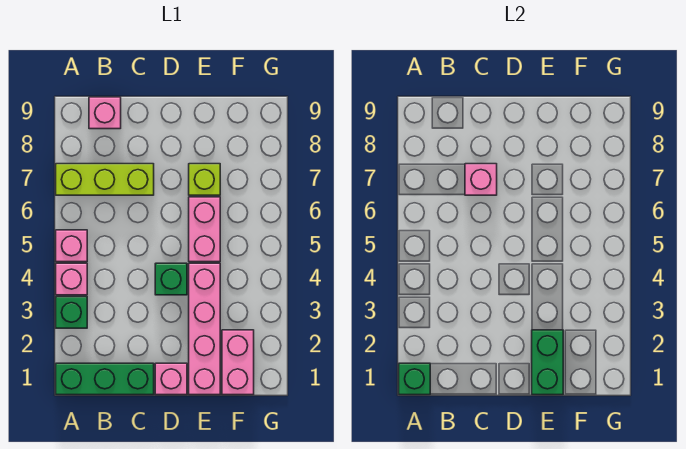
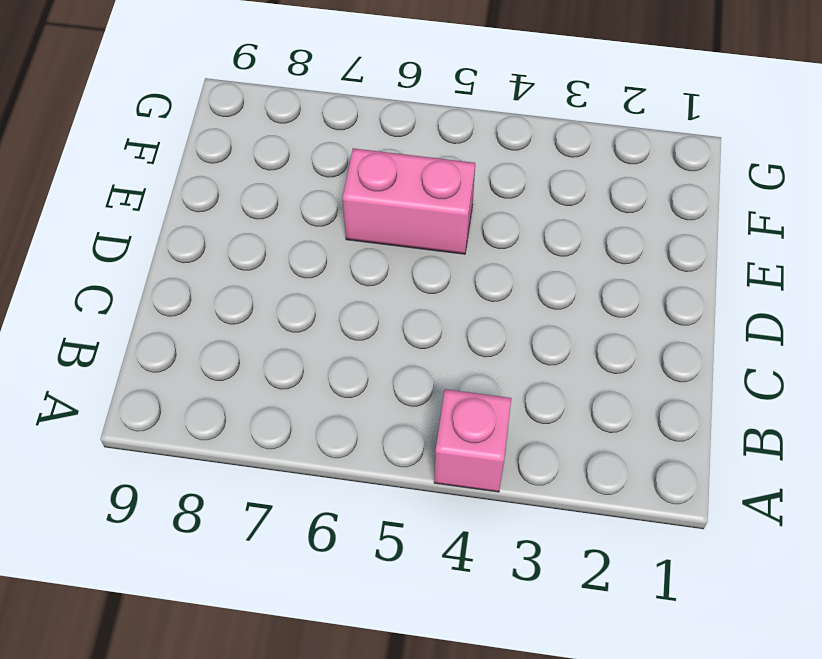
none -> green 1x3 brick [56,363,154,395]
none -> green 1x1 brick [56,297,87,328]
none -> pink 1x1 brick [56,230,87,262]

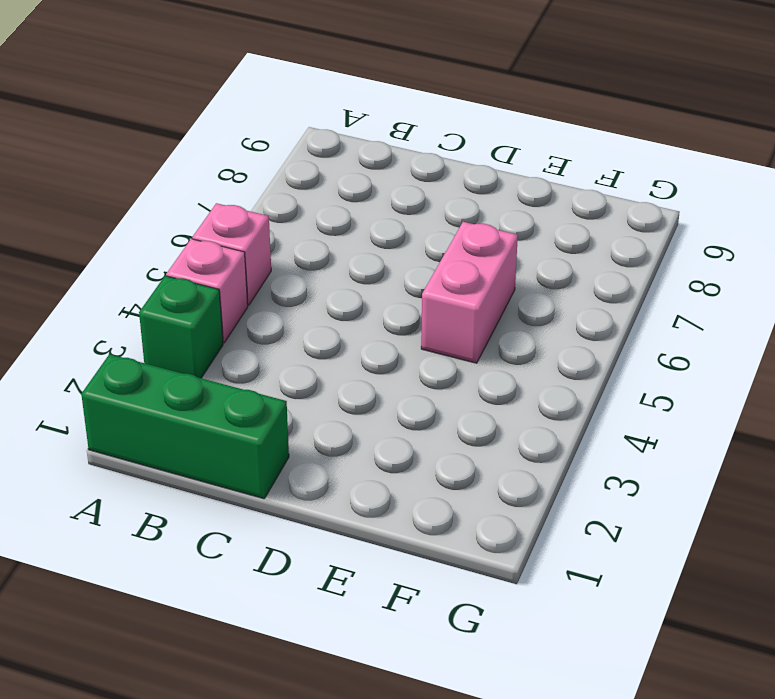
none -> lime 1x3 brick [56,164,154,195]
none -> pink 1x1 brick [89,97,121,129]
none -> pink 1x1 brick [155,363,187,395]

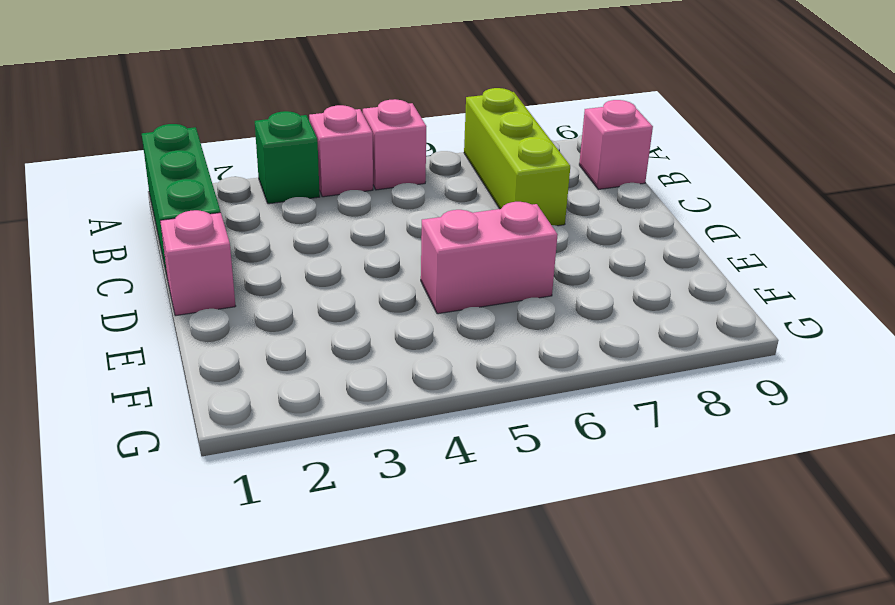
none -> green 1x1 brick [155,263,187,295]
none -> pink 1x4 brick [189,263,220,395]
none -> lime 1x1 brick [189,164,220,195]

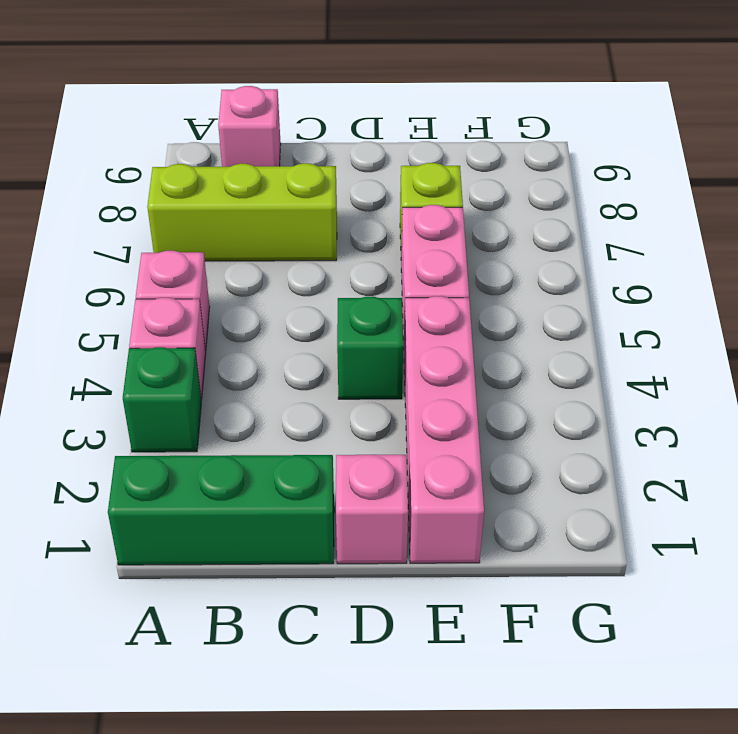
none -> pink 1x2 brick [222,330,254,395]
none -> green 1x1 brick [399,363,430,395]
none -> pink 1x1 brick [465,164,497,195]

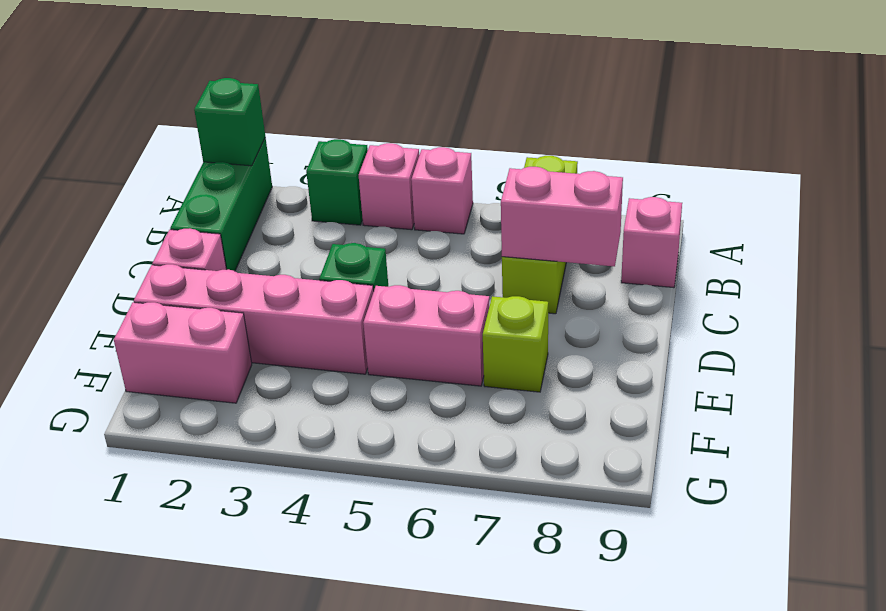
pink 1x2 brick [501,167,623,266] -> pink 1x1 brick [465,164,497,195]
none -> green 1x2 brick [532,330,563,395]

